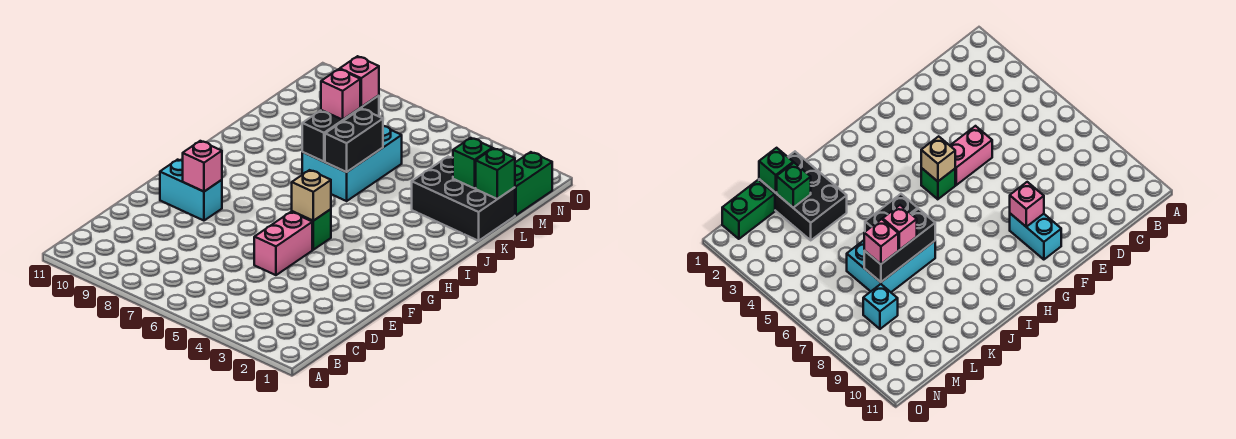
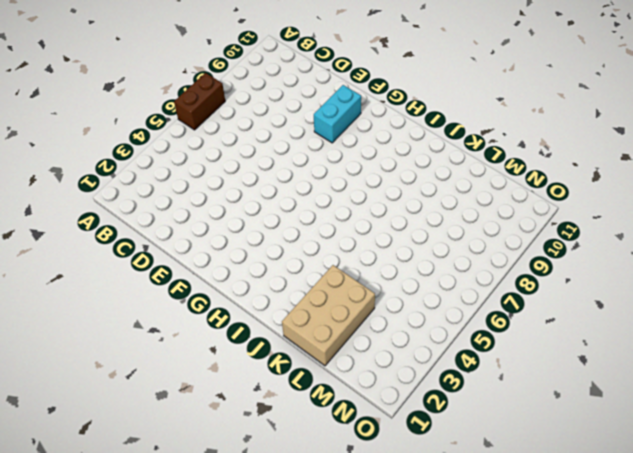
brown 1x2 brick [174,73,225,130] -> none
tan 2x3 brick [282,265,375,366] -> black 2x3 brick [412,157,515,241]
none -> pink 1x2 brick [254,212,312,275]
none -> green 1x1 brick [292,209,331,250]
none -> cyan 2x3 brick [302,126,402,201]

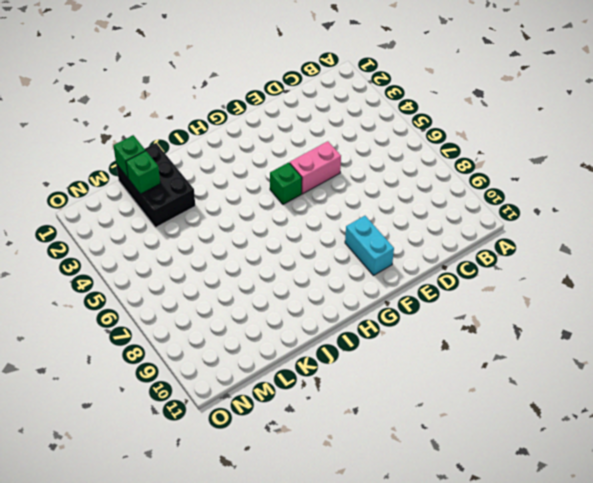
none -> cyan 2x3 brick [302,126,402,201]
none -> green 1x2 brick [515,152,552,215]
none -> cyan 1x1 brick [863,284,898,329]

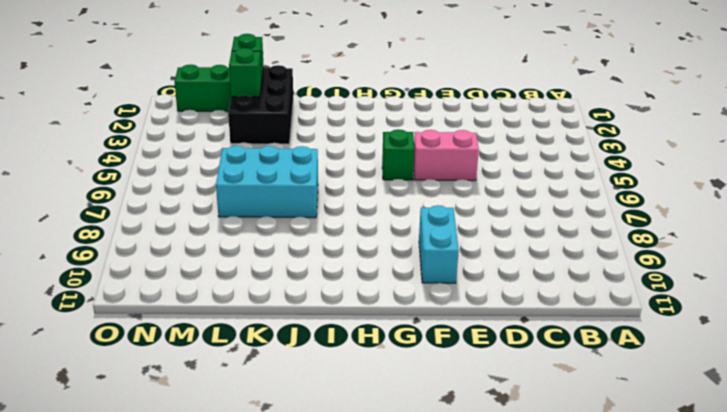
none -> cyan 1x1 brick [863,284,898,329]
none -> pink 1x1 brick [183,141,222,192]
none -> tan 1x1 brick [292,170,331,221]

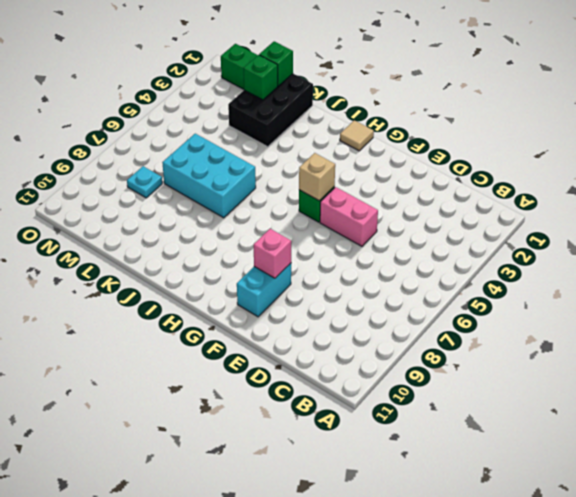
tan 1x1 tile [340,120,374,151] -> none
cyan 1x1 plate [127,166,162,198] -> cyan 1x1 brick [863,284,898,329]
none -> black 1x2 brick [325,109,383,172]
none -> black 1x3 brick [302,96,379,162]
none -> pink 1x1 brick [321,69,360,120]

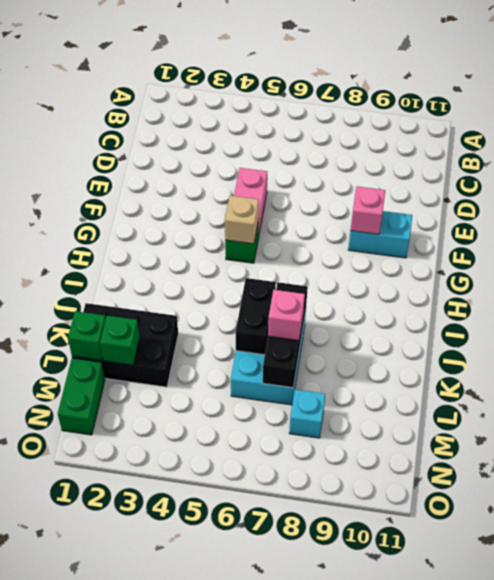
none -> pink 1x1 brick [340,56,379,107]

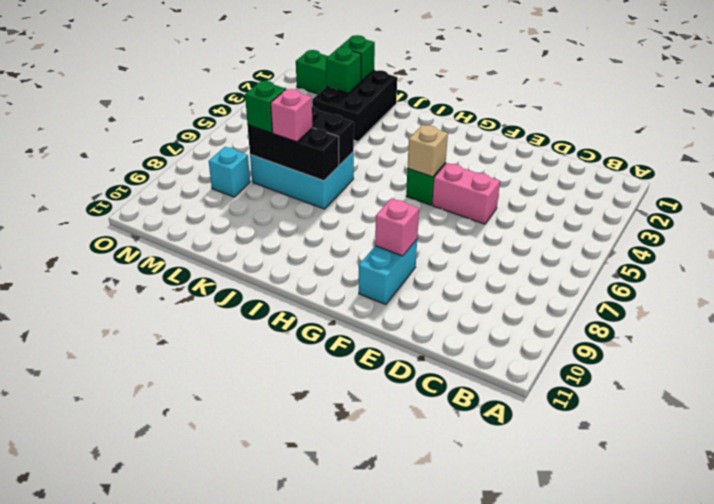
green 1x1 brick [245,81,286,133] -> pink 1x1 brick [340,56,379,107]

